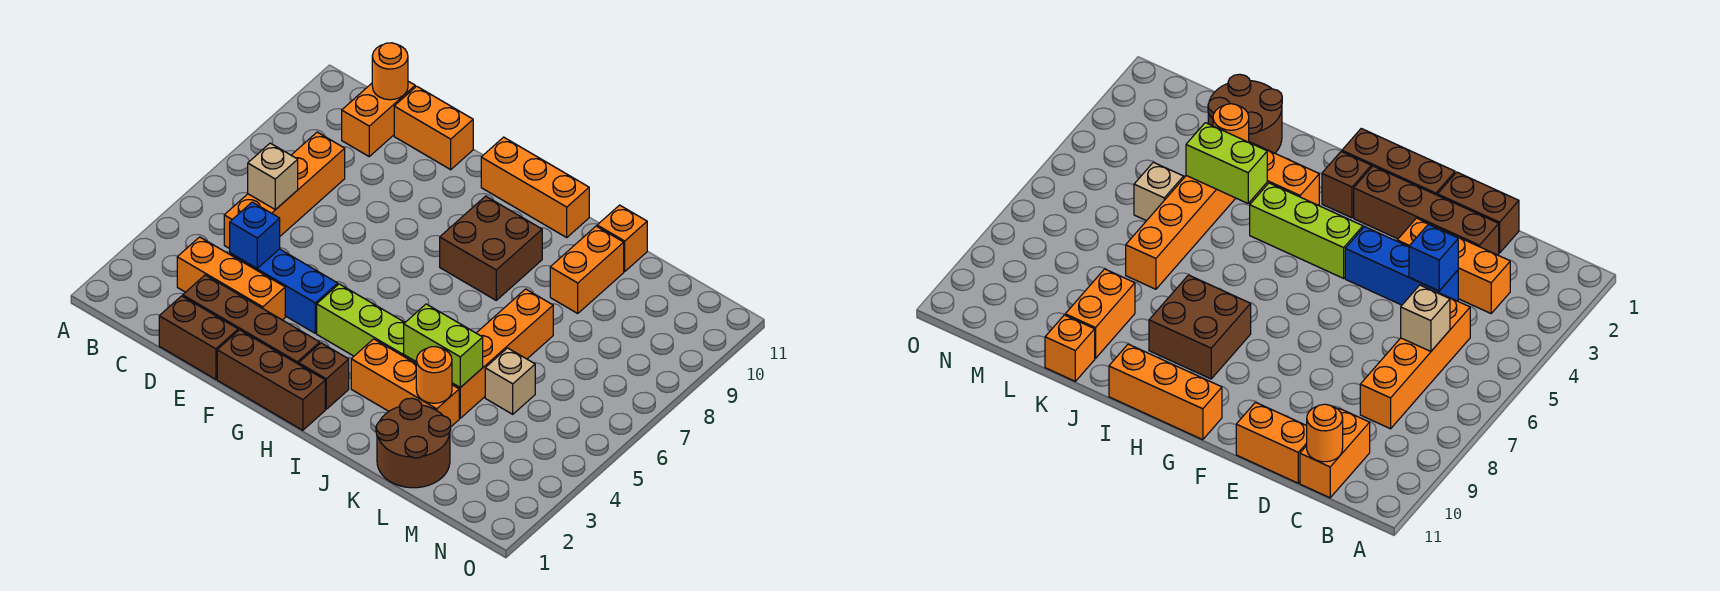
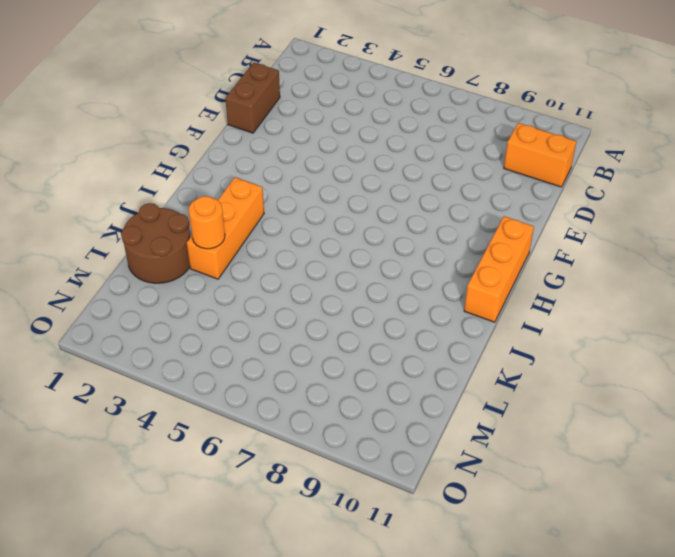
none -> orange 1x3 brick [177,237,285,320]
none -> orange 1x4 brick [224,132,345,249]
none -> brown 1x4 brick [183,275,320,364]

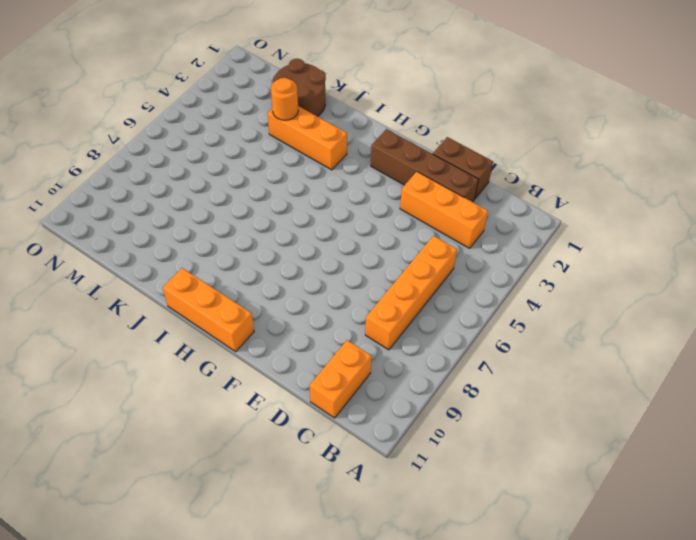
none -> blue 1x3 brick [230,249,338,333]
none -> orange 1x2 brick [394,86,473,170]
none -> brown 1x3 brick [217,330,325,430]

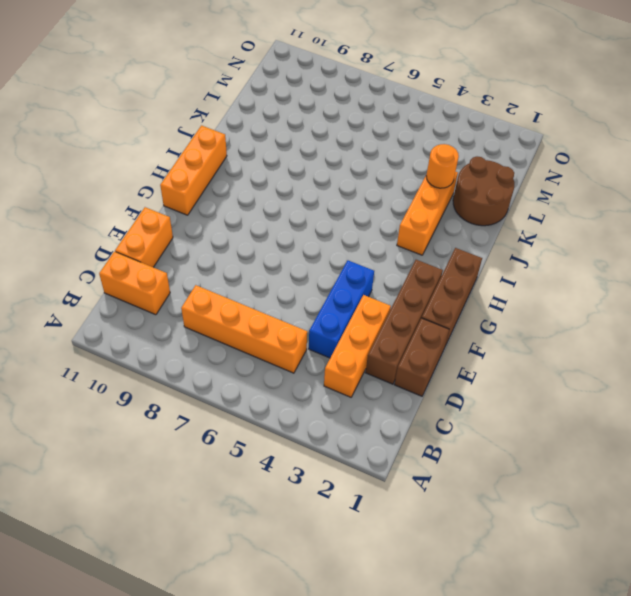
none -> lime 1x3 brick [317,284,416,363]
none -> brown 1x1 brick [299,343,349,409]
none -> brown 2x2 brick [440,196,542,300]

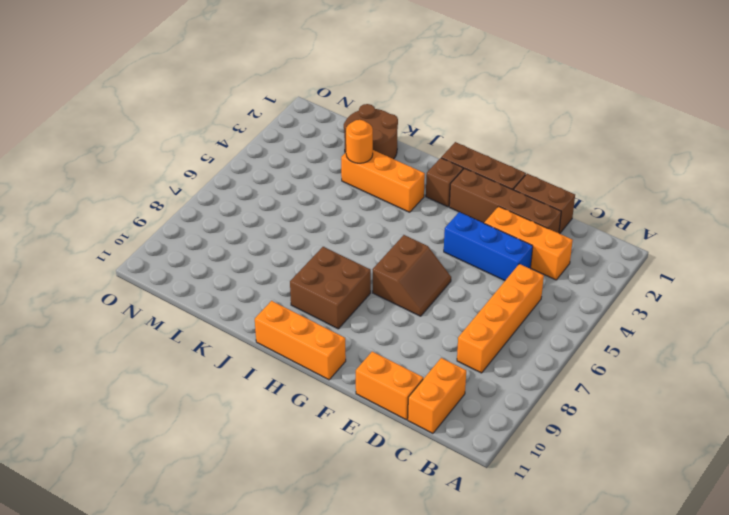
brown 2x2 slope [373,235,451,316] -> none
none -> lime 1x3 brick [317,284,416,363]
none -> orange 1x4 brick [452,289,553,418]
none -> orange 1x2 brick [550,226,624,313]

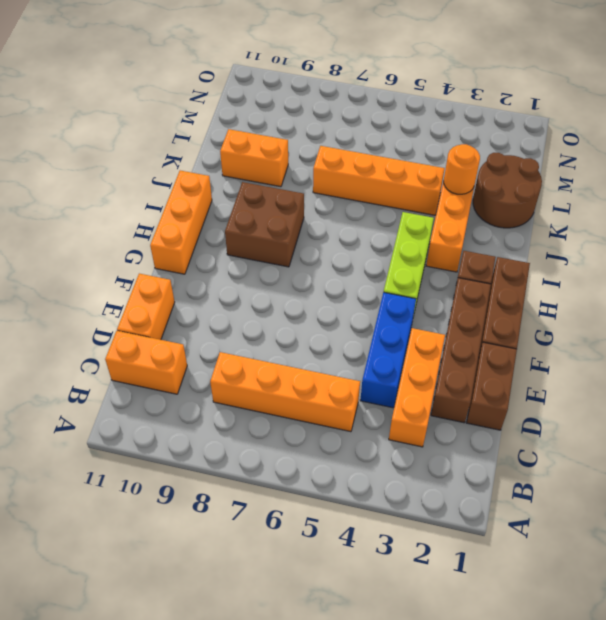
none -> orange 1x1 brick [597,205,647,271]
none -> tan 1x1 brick [485,348,535,414]
none -> tan 1x1 brick [248,143,298,210]

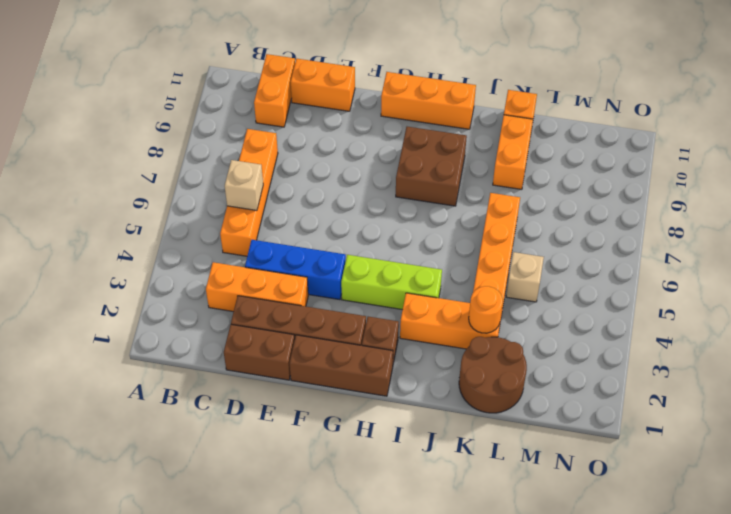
none -> orange 1x1 round brick [372,43,408,100]
none -> blue 1x1 brick [230,202,280,268]
none -> lime 1x2 brick [404,304,483,388]

